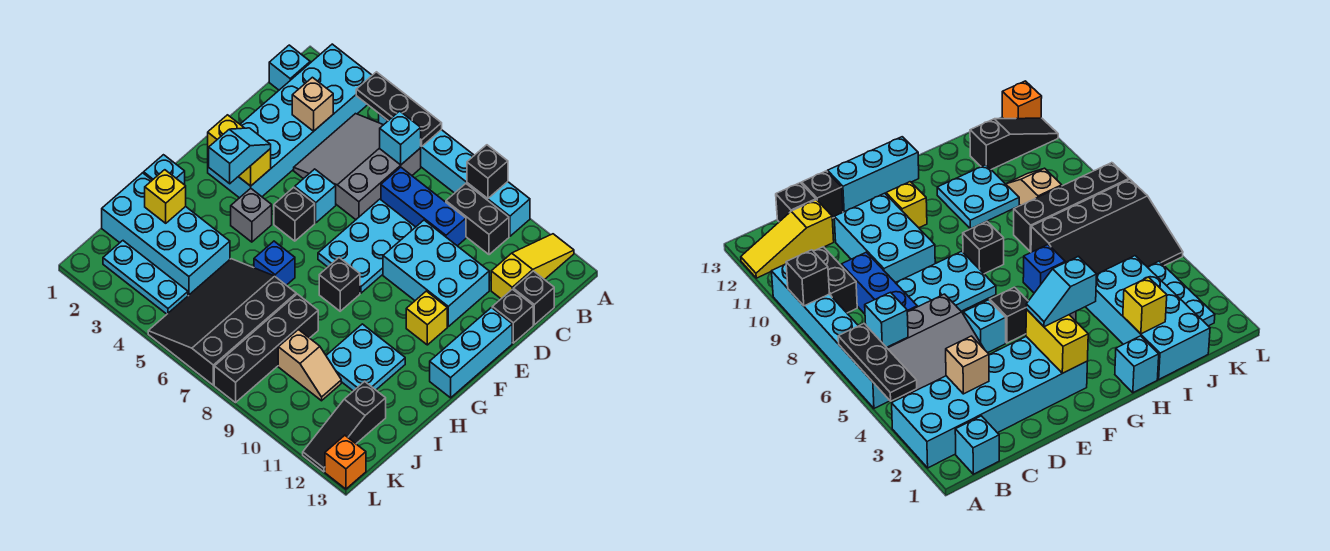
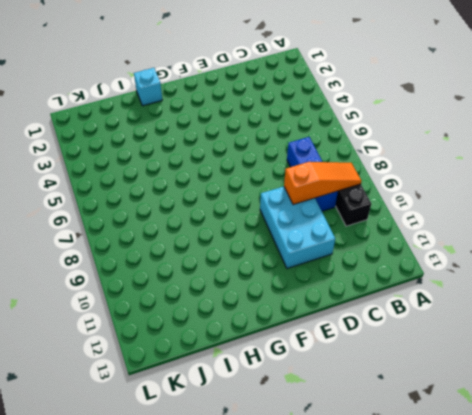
orange 1x3 slope [284,162,361,205] -> none
none -> cyan 2x6 brick [208,44,372,198]
none -> cyan 1x6 brick [379,114,530,236]
none -> yellow 1x3 slope [491,234,574,299]
none -> cyan 1x1 brick [269,45,310,90]

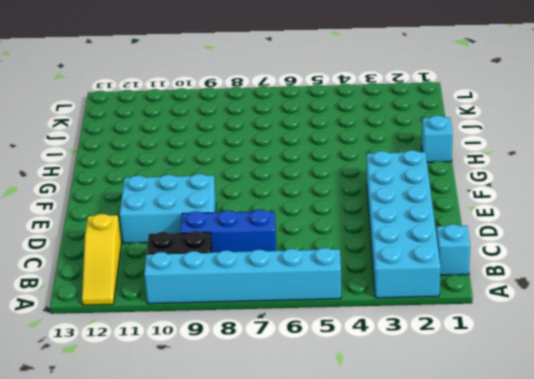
none -> grey 3x3 slope [294,114,421,220]
none -> black 1x1 brick [513,271,554,325]
none -> cyan 2x3 plate [318,199,415,293]
none -> black 1x1 brick [492,289,533,343]

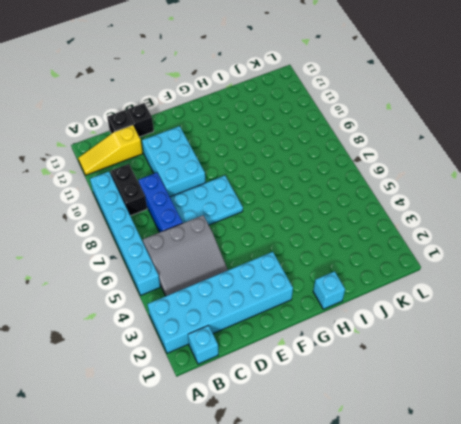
none -> cyan 1x1 brick [295,169,336,223]
none -> cyan 1x3 brick [430,308,512,398]
none -> black 1x1 brick [274,187,315,241]
none -> yellow 1x1 brick [406,291,447,345]

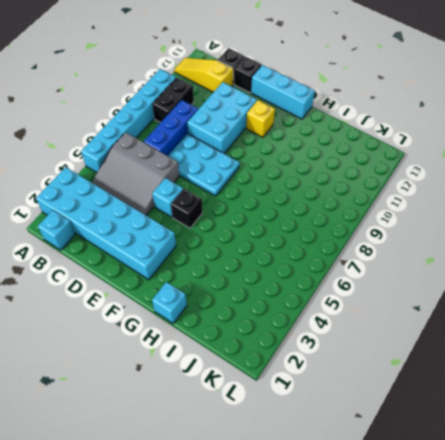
none -> grey 1x1 brick [231,188,272,242]
none -> black 1x1 brick [319,258,360,311]
none -> blue 1x1 brick [254,241,295,285]
none -> cyan 2x2 plate [326,324,405,391]

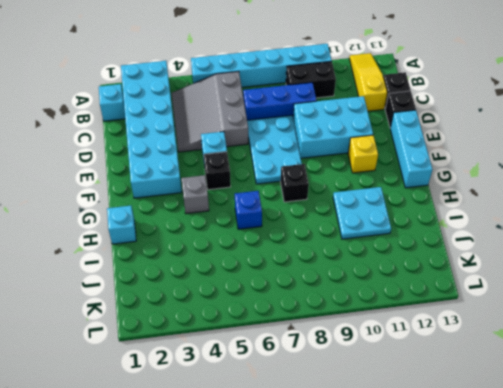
none -> cyan 2x4 brick [102,173,230,296]
none -> black 3x4 slope [148,259,296,385]
none -> black 1x4 brick [214,294,318,403]
none -> tan 1x2 slope [278,330,341,401]

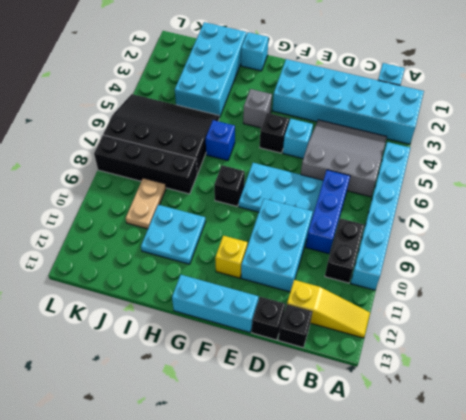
tan 1x2 plate [126,178,166,229] -> tan 1x2 slope [278,330,341,401]
none -> black 1x3 slope [303,381,386,472]
none -> cyan 1x3 plate [103,241,188,314]
none -> orange 1x1 brick [325,435,366,489]
none -> black 1x3 plate [356,72,442,147]

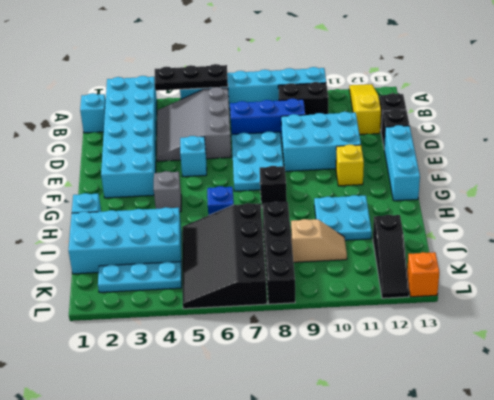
none -> black 1x1 brick [274,187,315,241]
none -> black 1x1 brick [467,145,508,199]
none -> cyan 1x1 brick [380,111,421,165]
none -> tan 1x1 brick [292,77,333,131]

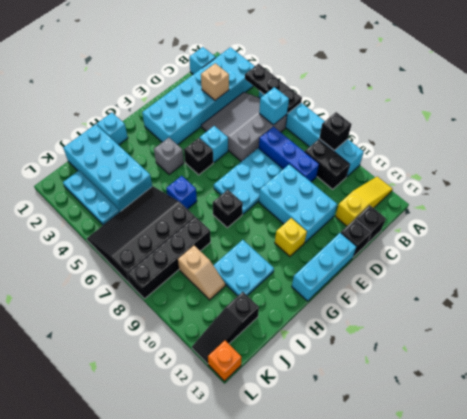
none -> yellow 1x2 brick [208,115,271,186]
none -> yellow 1x1 brick [145,170,186,223]
none -> cyan 1x2 slope [209,128,271,184]

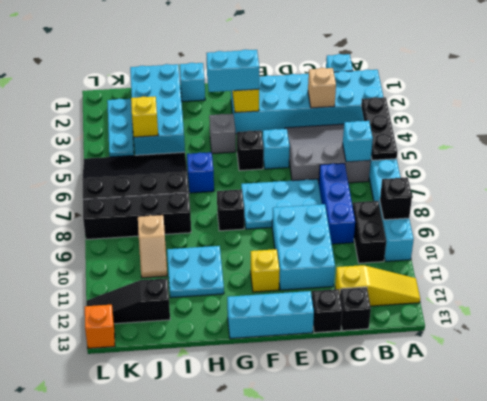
cyan 1x2 brick [207,50,259,92] -> cyan 1x2 slope [209,128,271,184]
yellow 1x1 brick [131,96,158,137] -> yellow 1x1 brick moved to [145,170,186,223]

